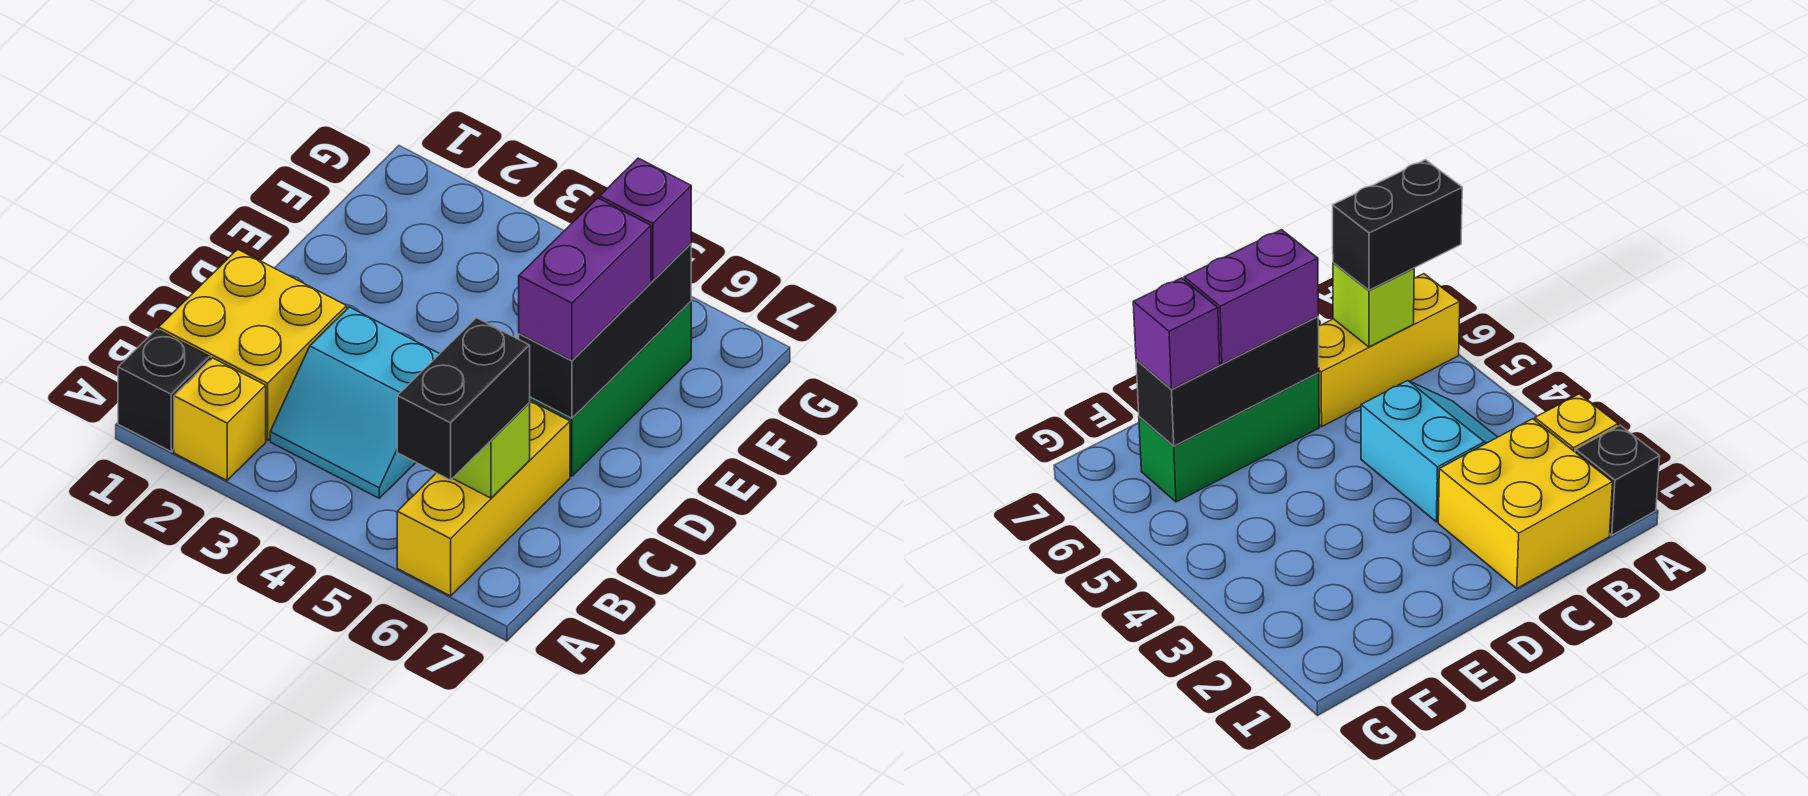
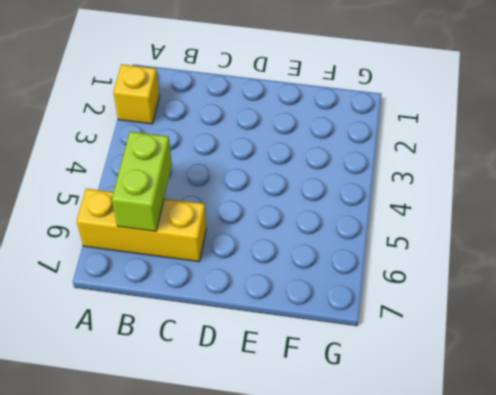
lime 1x2 brick [112,132,172,231] -> lime 1x1 brick [453,403,530,498]
none -> black 1x1 brick [118,329,210,451]
none -> yellow 2x2 brick [159,249,347,441]

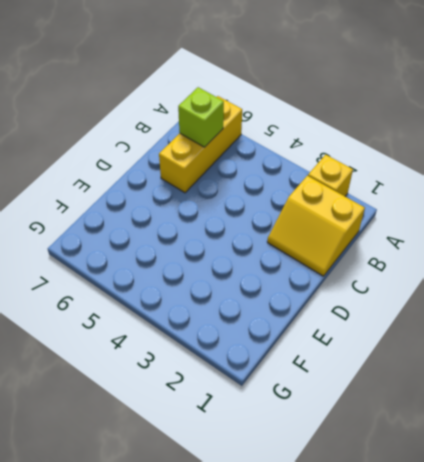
yellow 2x2 slope [267,176,365,276] -> yellow 2x2 brick [159,249,347,441]
none -> black 1x1 brick [118,329,210,451]
none -> cyan 2x2 slope [270,307,439,498]

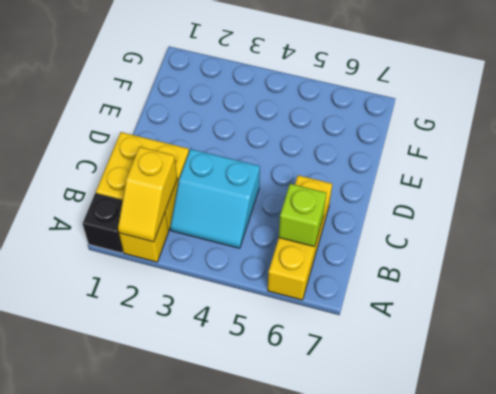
yellow 1x2 slope [118,147,177,242] -> none
none -> green 1x3 brick [530,302,691,476]
none -> black 1x3 brick [519,244,691,418]

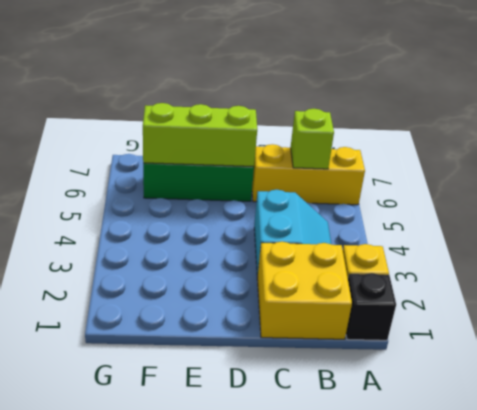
lime 1x3 brick [143,103,257,167] -> black 1x3 brick [519,244,691,418]
none -> black 1x2 brick [397,318,530,480]
none -> purple 1x2 brick [519,198,651,360]

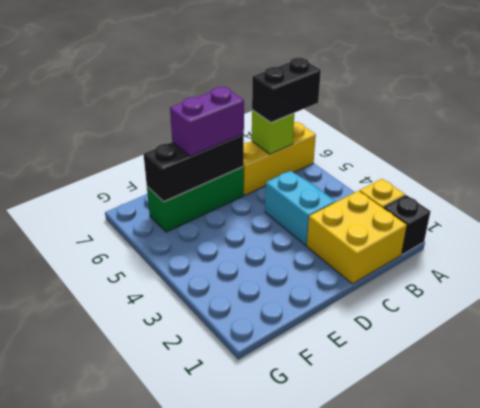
none -> purple 1x1 brick [600,158,691,281]

